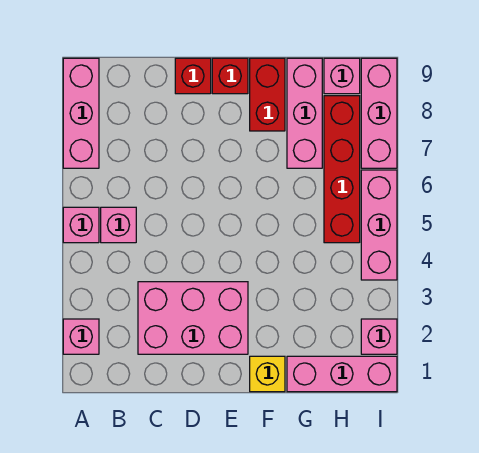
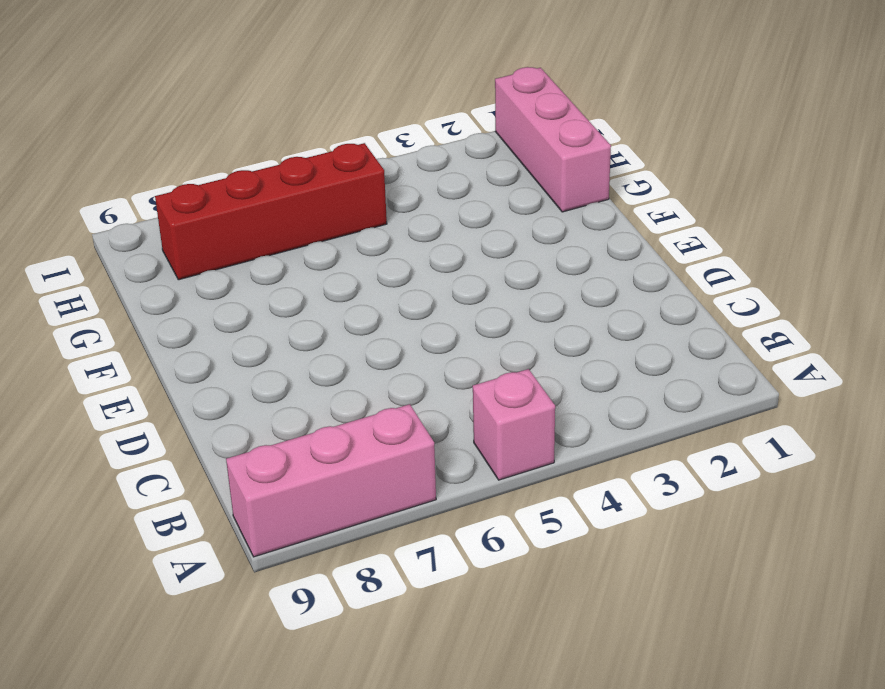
none -> pink 1x1 brick [63,319,99,354]
none -> pink 1x1 brick [101,207,136,243]
none -> pink 2x3 brick [138,282,248,354]

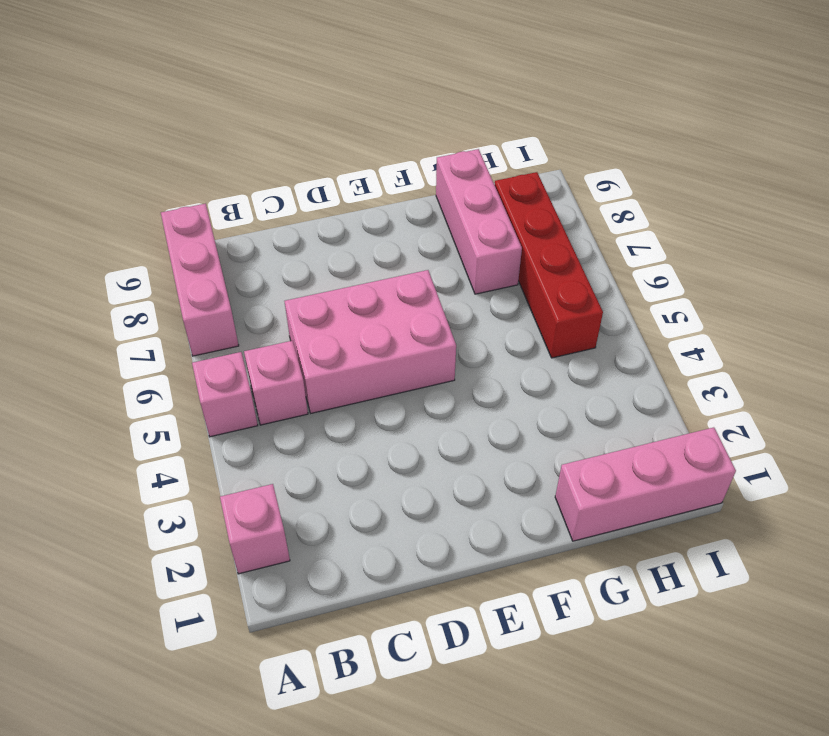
pink 2x3 brick [284,270,456,413] -> pink 2x3 brick moved to [138,282,248,354]
none -> red 1x1 brick [175,58,211,94]
none -> red 1x1 brick [212,58,248,94]
none -> yellow 1x1 brick [250,356,285,392]

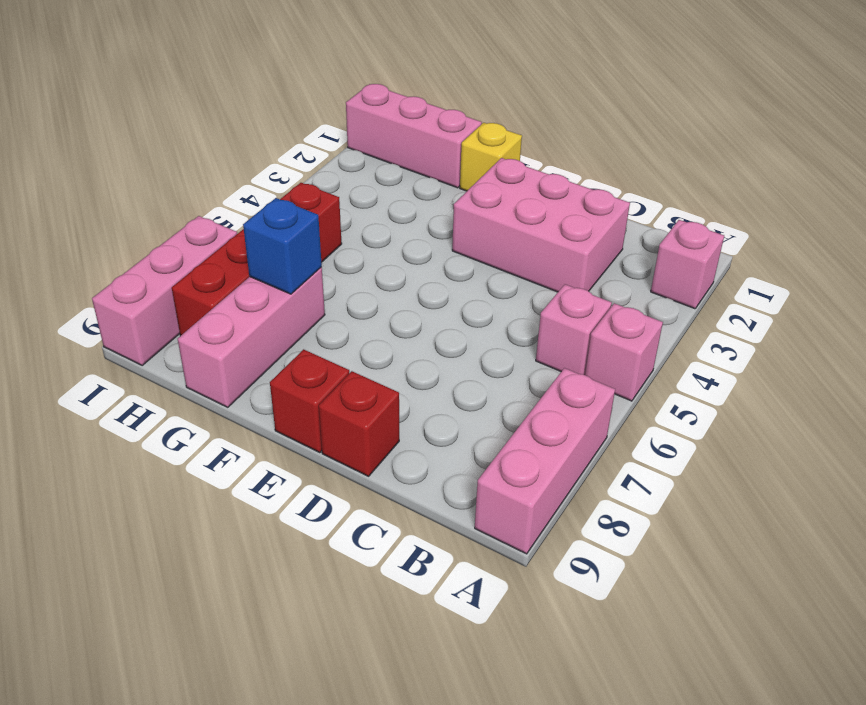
blue 1x1 brick [243,198,322,294] -> none
none -> red 1x2 brick [250,58,285,131]
none -> pink 1x1 brick [324,58,360,94]
none -> pink 1x1 brick [361,319,397,354]

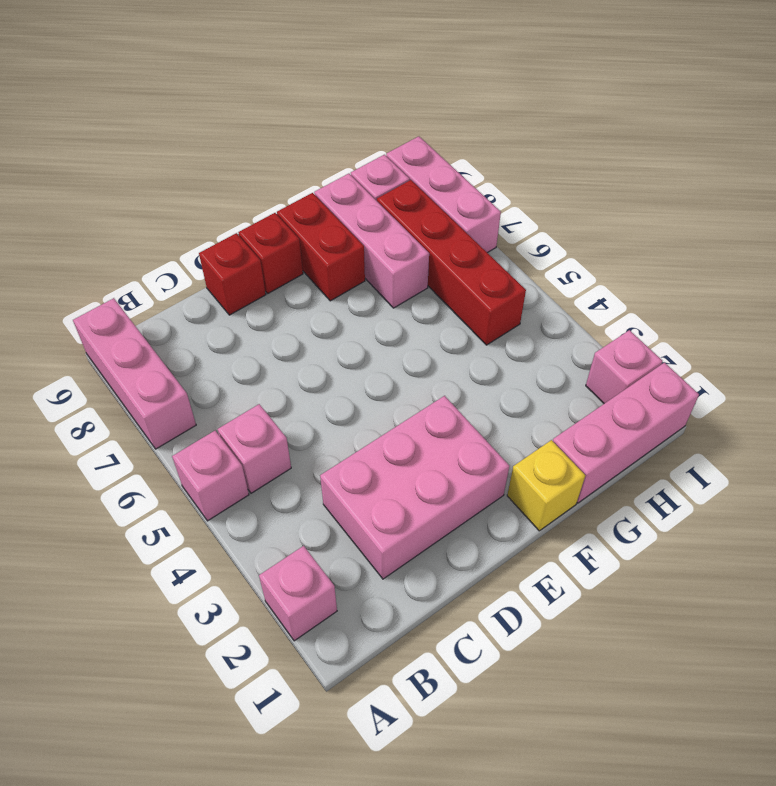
none -> pink 1x3 brick [361,170,397,280]

